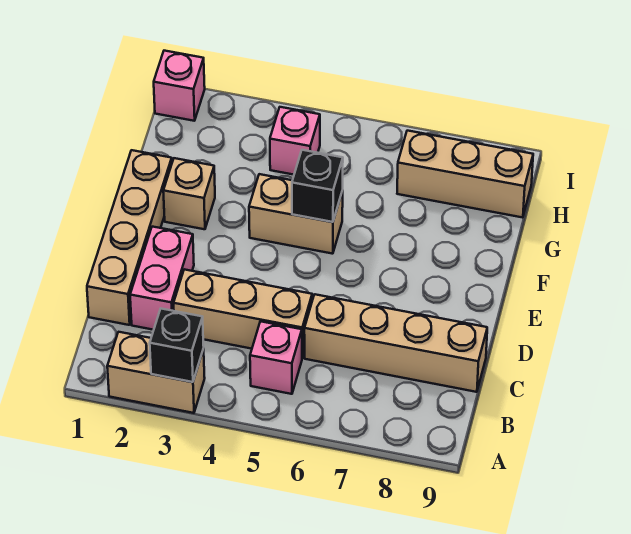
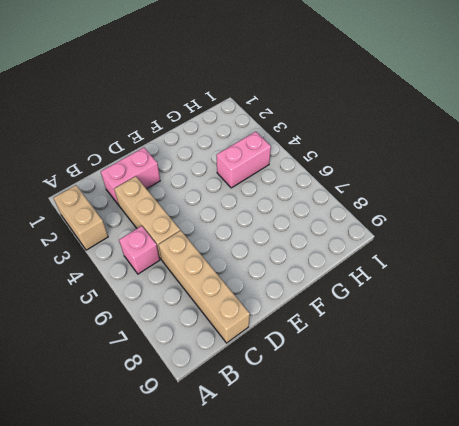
pink 1x2 brick [216,132,271,188] -> pink 1x1 brick [270,107,320,175]
none -> tan 1x4 brick [87,150,172,325]
none -> tan 1x1 brick [163,158,215,229]
none -> tan 1x2 brick [249,174,343,254]

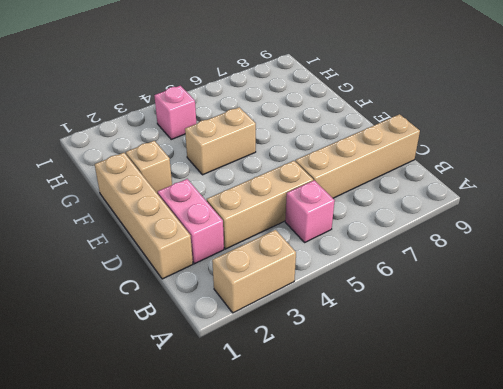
none -> tan 1x3 brick [397,131,533,218]
none -> pink 1x1 brick [154,51,205,121]
none -> black 1x1 brick [150,309,204,382]

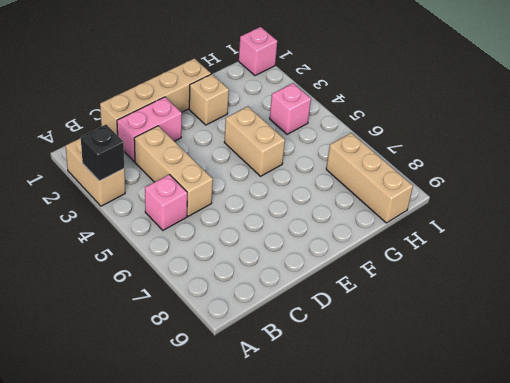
none -> tan 1x4 brick [304,294,487,392]
none -> black 1x1 brick [292,150,343,222]

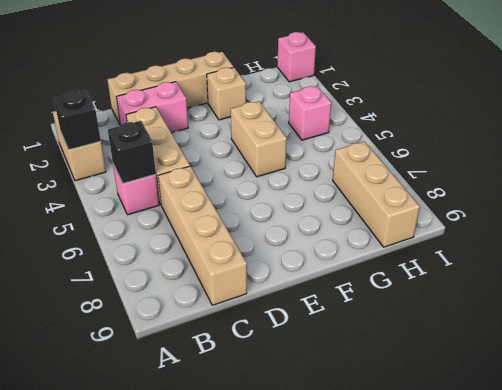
black 1x1 brick [108,121,156,183] -> black 1x1 brick moved to [292,150,343,222]

